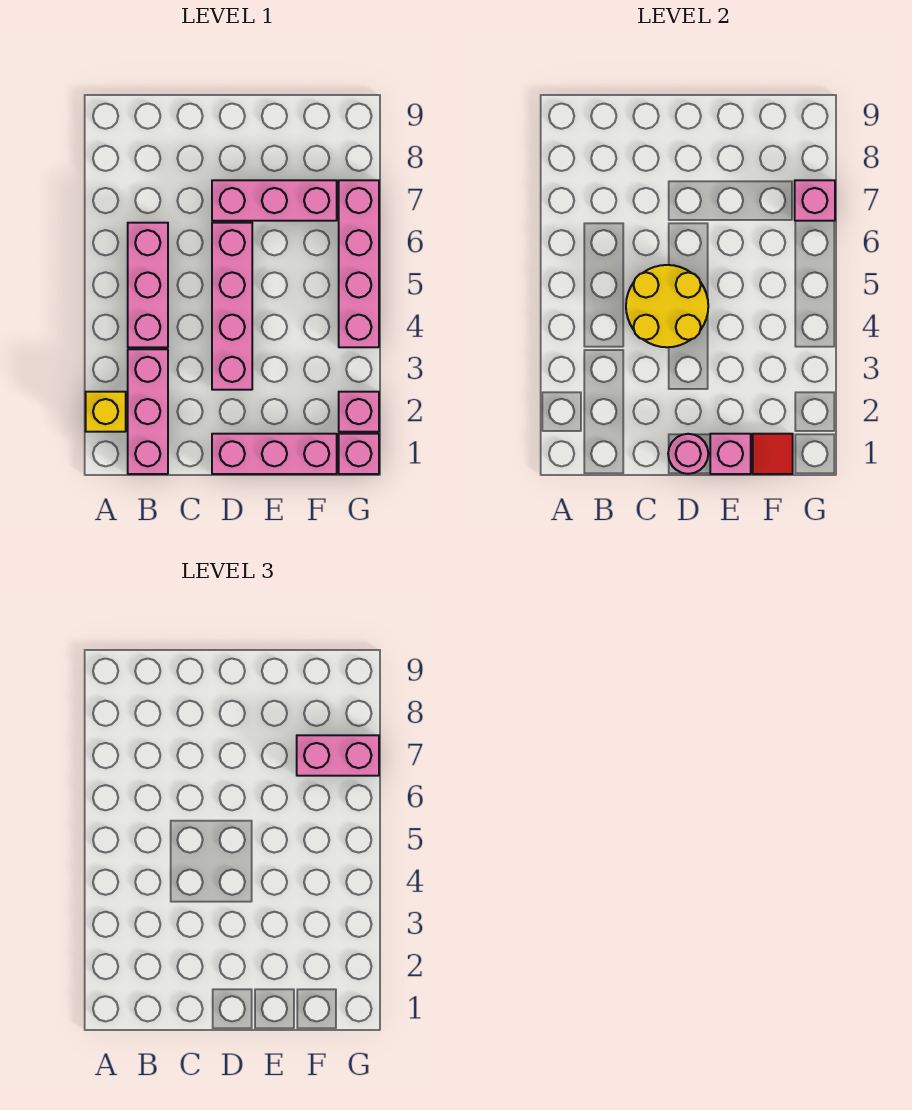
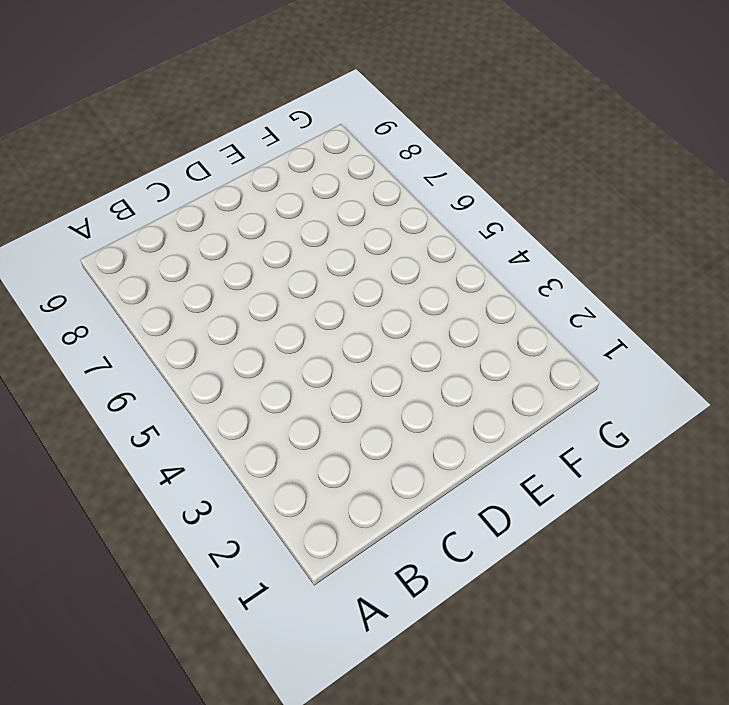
none -> yellow 1x1 brick [86,392,126,432]
none -> pink 1x3 brick [128,349,168,474]
none -> pink 1x3 brick [128,223,168,347]

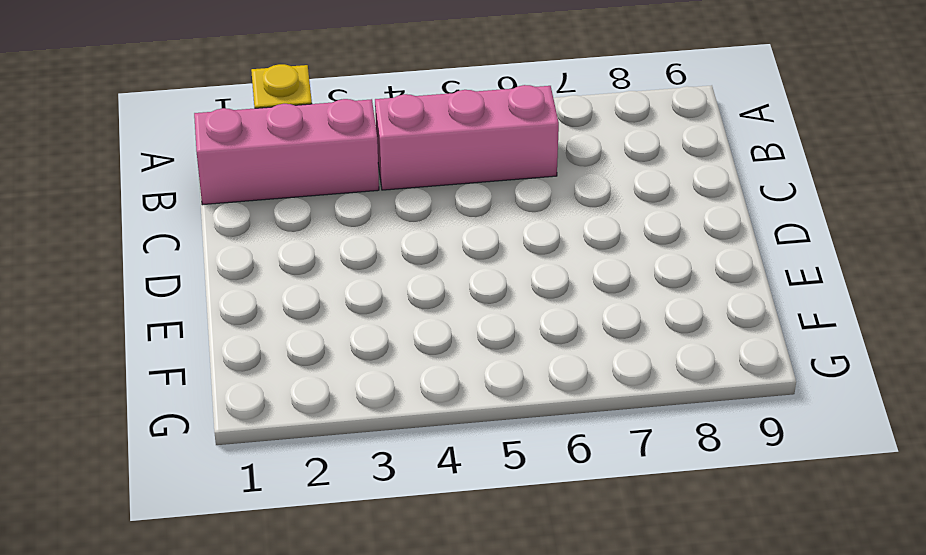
none -> pink 1x3 brick [212,434,337,474]
none -> pink 1x4 brick [212,223,252,390]
none -> pink 1x3 brick [212,180,337,221]

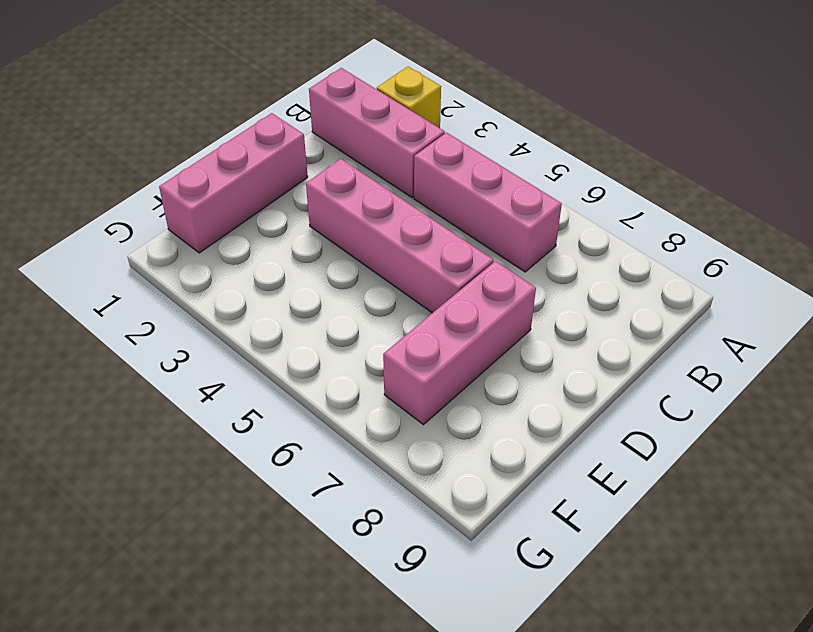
none -> pink 1x1 brick [339,434,379,474]
none -> pink 1x1 brick [339,392,379,432]
none -> pink 1x4 brick [339,180,379,347]

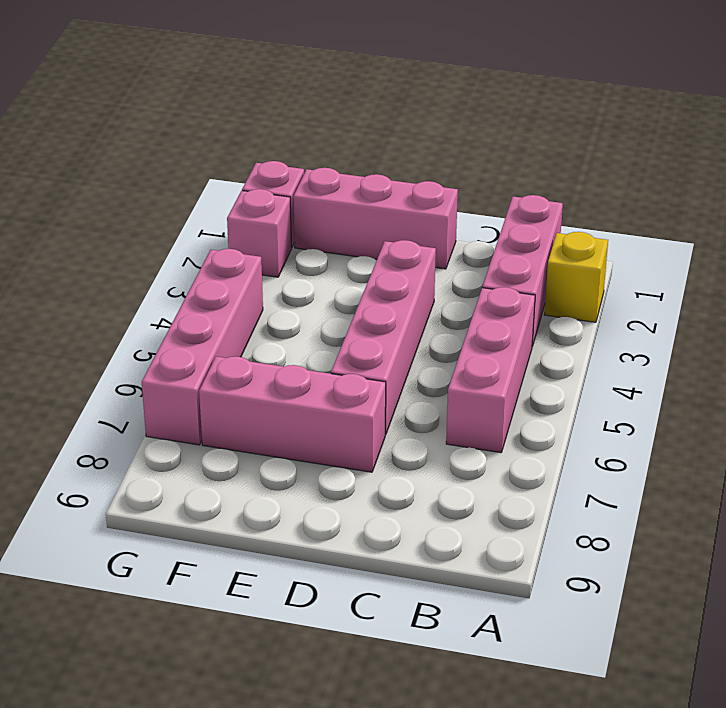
none -> yellow 2x2 round brick [626,265,708,347]
none -> pink 1x1 round brick [668,434,708,474]
none -> pink 1x1 brick [710,434,751,474]

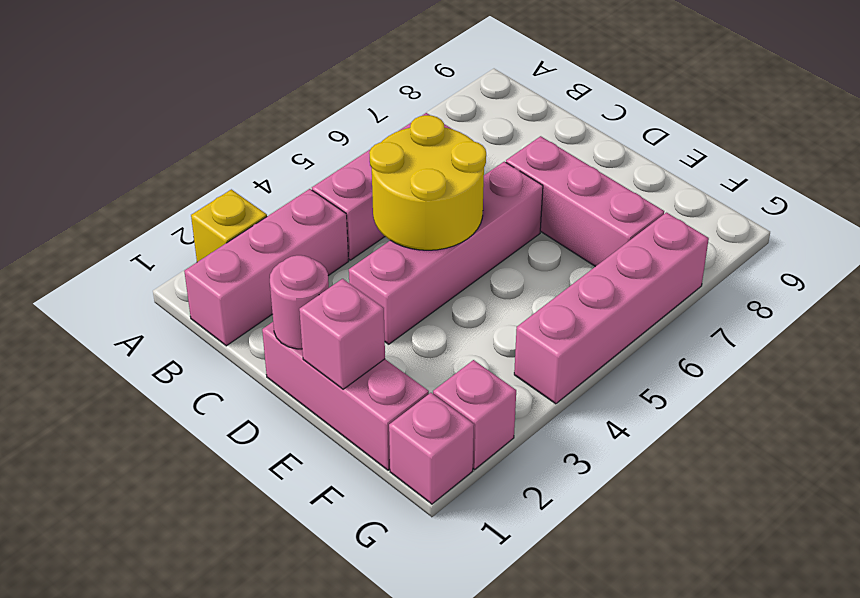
none -> red 1x1 tile [753,434,793,474]
none -> pink 1x1 brick [795,180,835,221]
none -> pink 1x2 brick [297,735,379,776]

